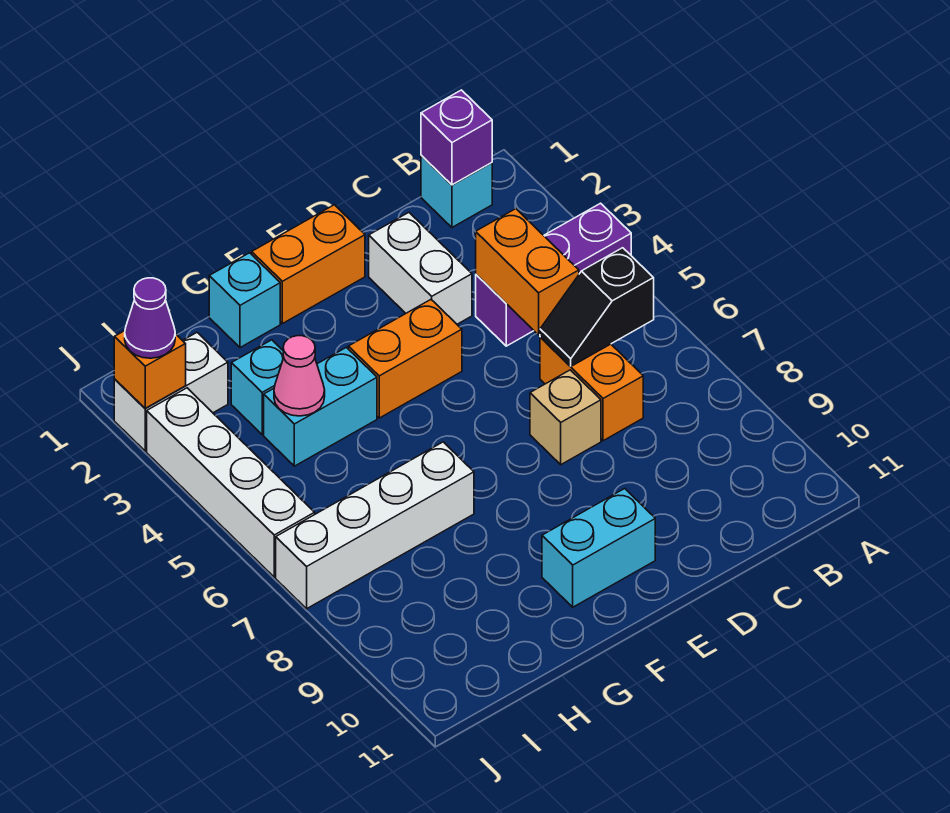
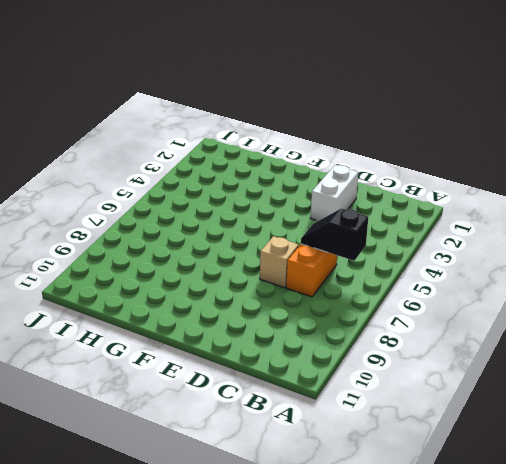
none -> purple 1x3 brick [476,203,631,346]
none -> cyan 1x1 brick [421,155,492,227]
none -> orange 1x2 brick [252,205,365,324]

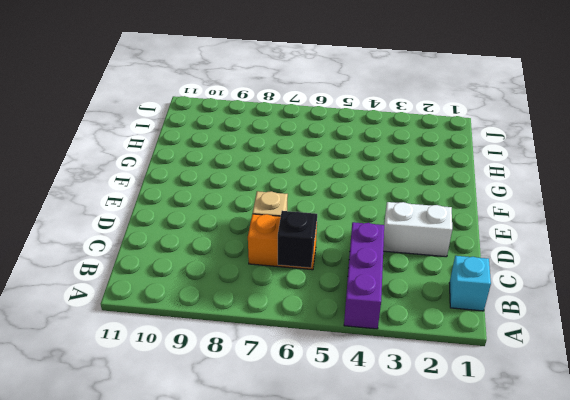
none -> orange 1x2 brick [252,205,365,324]
none -> orange 1x2 brick [348,300,462,418]
none -> cyan 1x2 brick [542,489,655,607]

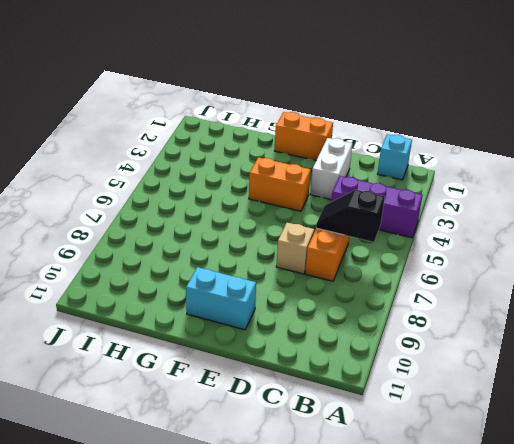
none -> cyan 1x1 brick [209,253,280,348]
none -> cyan 1x2 brick [264,347,377,466]
none -> white 1x4 brick [276,442,474,609]

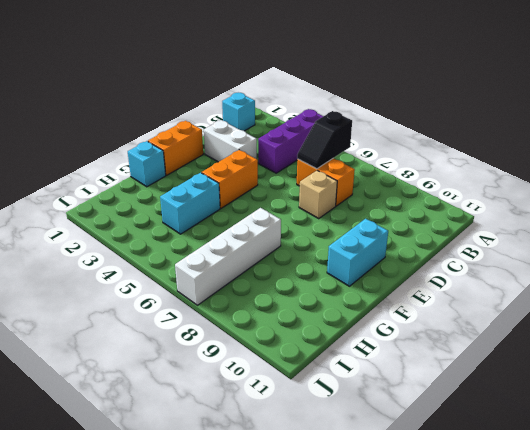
none -> cyan 1x1 brick [231,340,284,434]
none -> white 1x2 brick [114,333,228,451]
none -> white 1x4 brick [147,388,315,577]

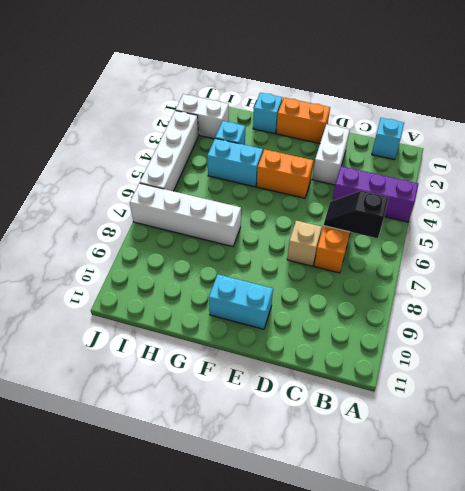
none -> purple 1x1 brick [421,90,492,185]
none -> orange 1x2 brick [476,209,579,335]
none -> pink 1x1 cone [274,336,325,416]

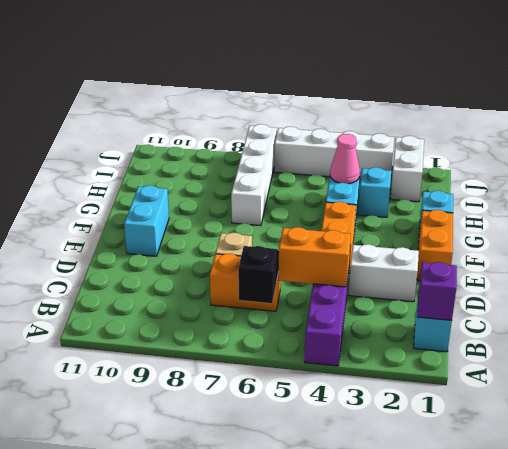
none -> orange 1x1 brick [114,331,186,408]
none -> purple 1x1 cone [125,278,175,358]

